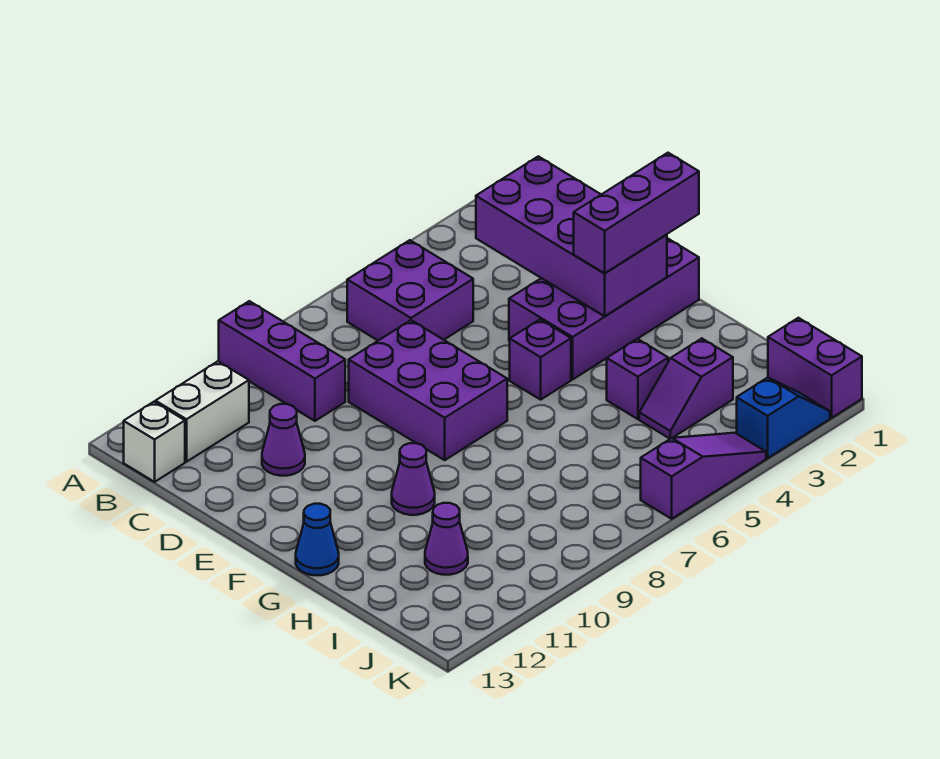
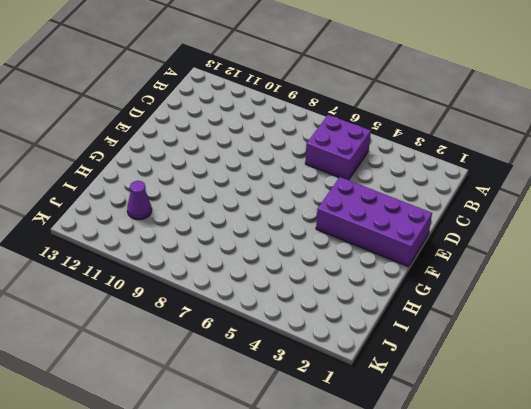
none -> purple 1x3 brick [219,301,345,421]
none -> white 1x2 brick [156,361,249,462]
none -> white 1x1 brick [124,402,185,482]

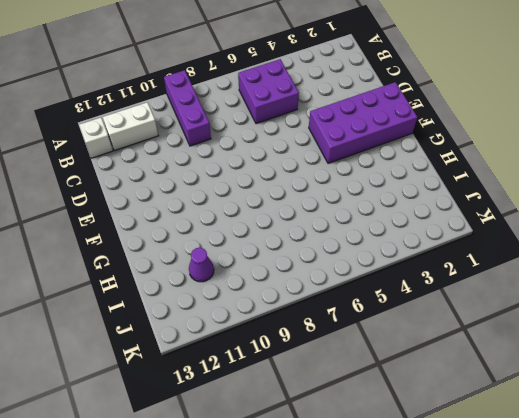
none -> purple 2x3 brick [349,320,507,460]
none -> purple 1x1 cone [262,404,305,476]
none -> purple 1x1 brick [510,319,571,400]

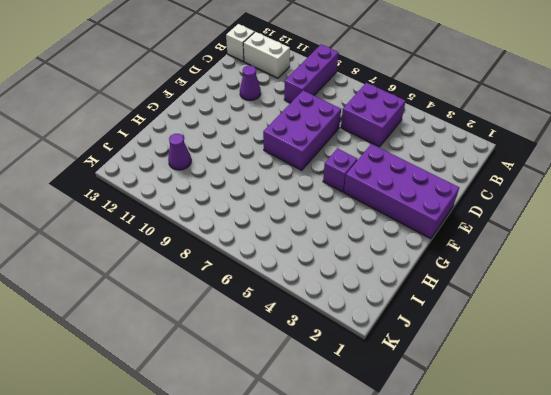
none -> purple 1x1 cone [392,443,435,515]
none -> blue 1x1 cone [296,504,339,575]
none -> purple 1x1 brick [607,339,668,419]

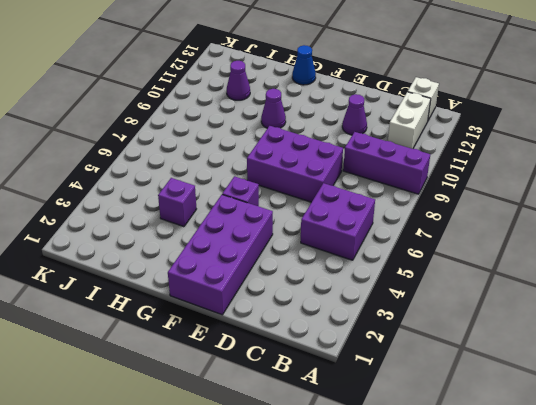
none -> purple 1x2 slope [639,338,733,439]
none -> purple 1x2 brick [768,318,862,418]
none -> blue 1x2 slope [737,378,830,458]

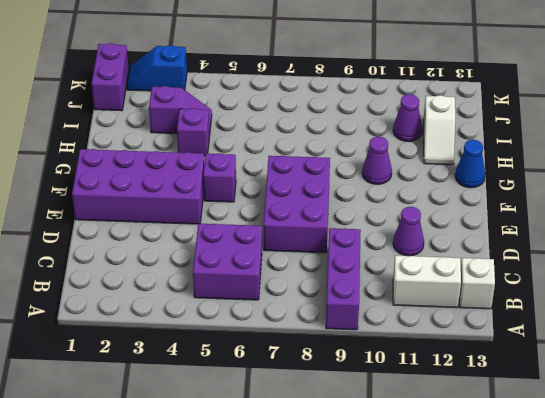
white 1x2 slope [423,95,455,165] -> none
none -> purple 1x3 slope [641,433,766,519]
none -> purple 2x4 brick [476,156,667,316]
none -> purple 1x3 brick [574,153,699,273]

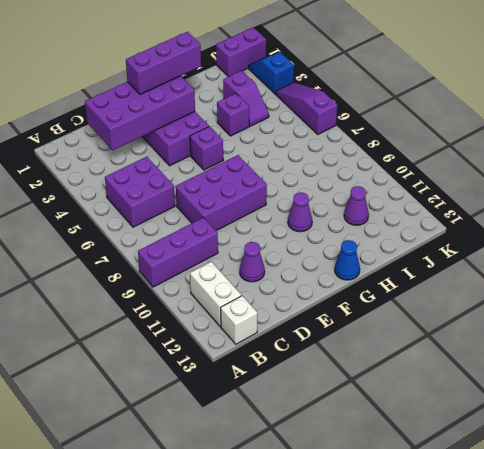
purple 1x3 brick [126,32,201,94] -> purple 1x3 brick turned to [574,153,699,273]

